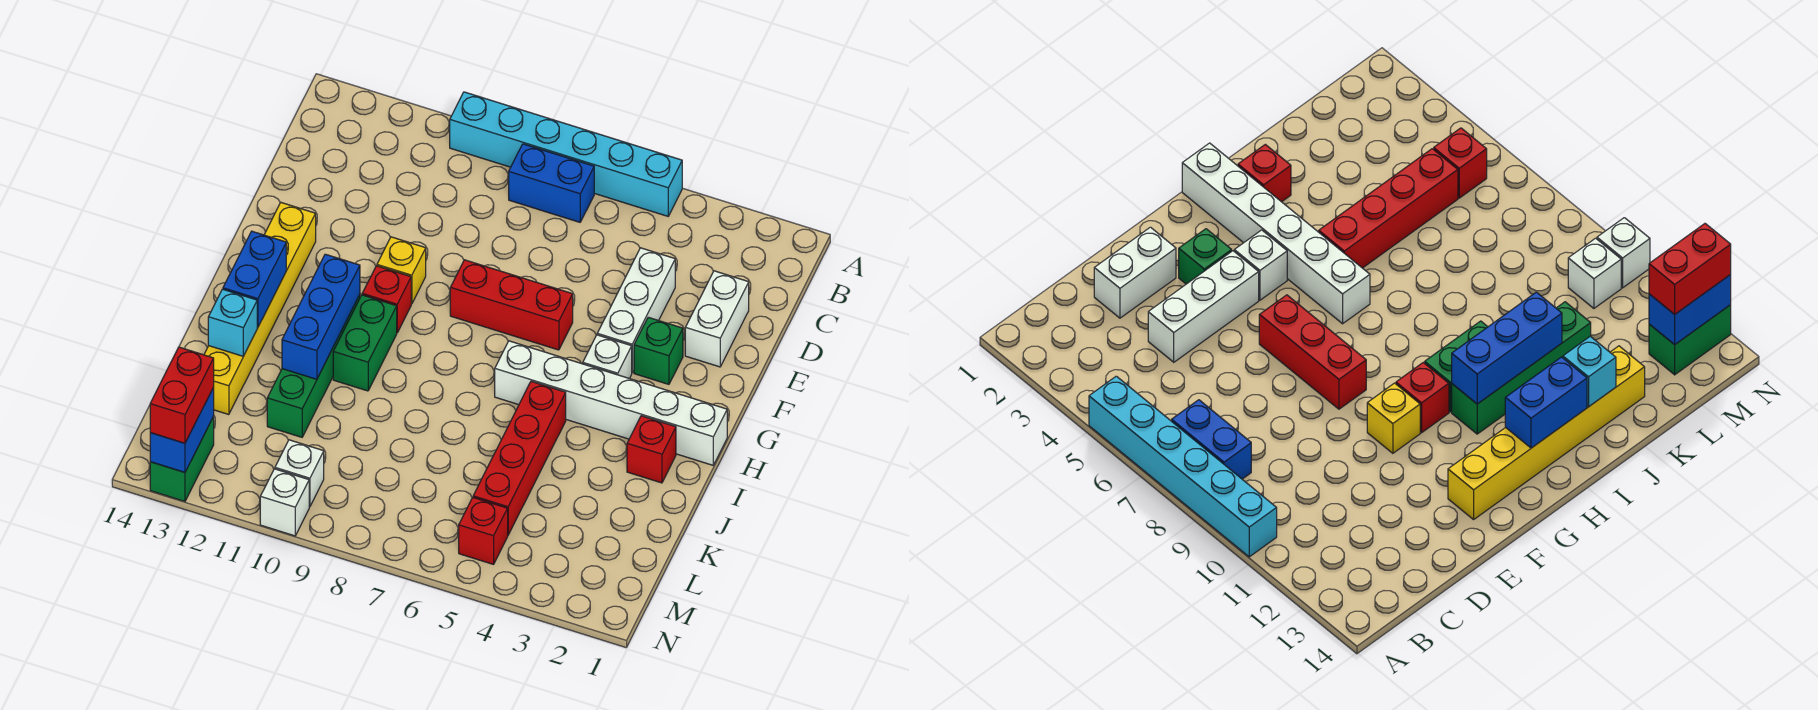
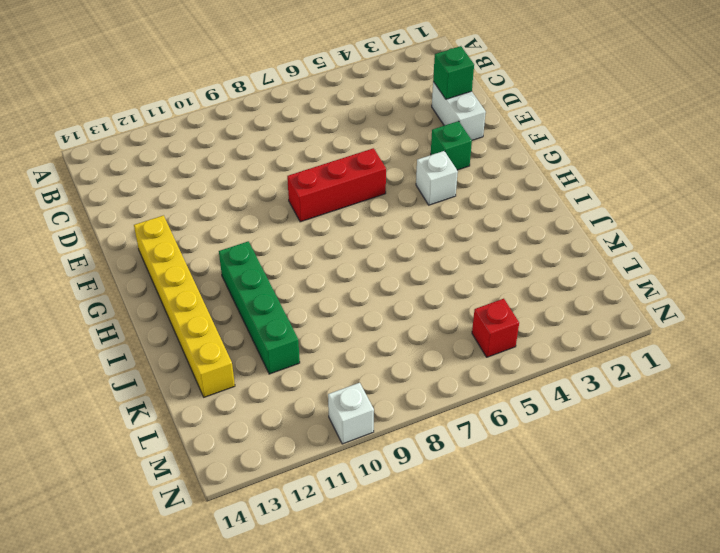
green 1x1 brick [433,46,474,99] -> none
none -> cyan 1x6 brick [450,92,682,216]
none -> blue 1x2 brick [509,144,594,222]
none -> white 1x3 brick [597,248,675,372]

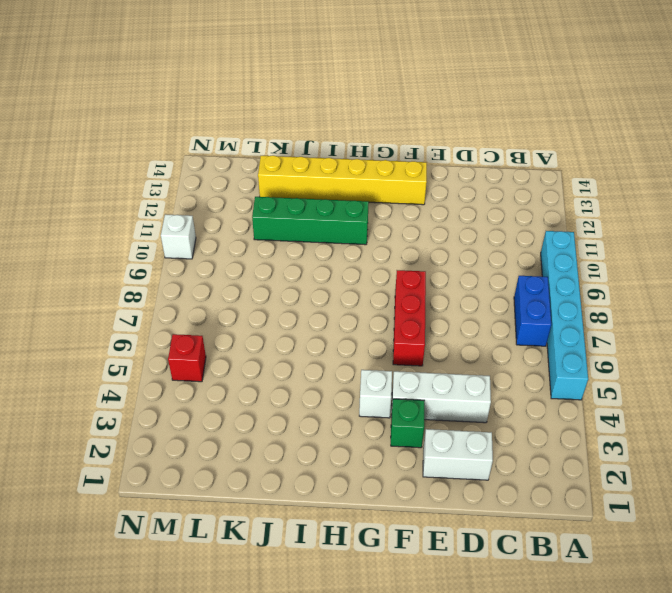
none -> yellow 1x1 brick [377,237,426,304]
none -> red 1x1 brick [362,266,411,333]
none -> white 1x6 brick [495,341,727,465]

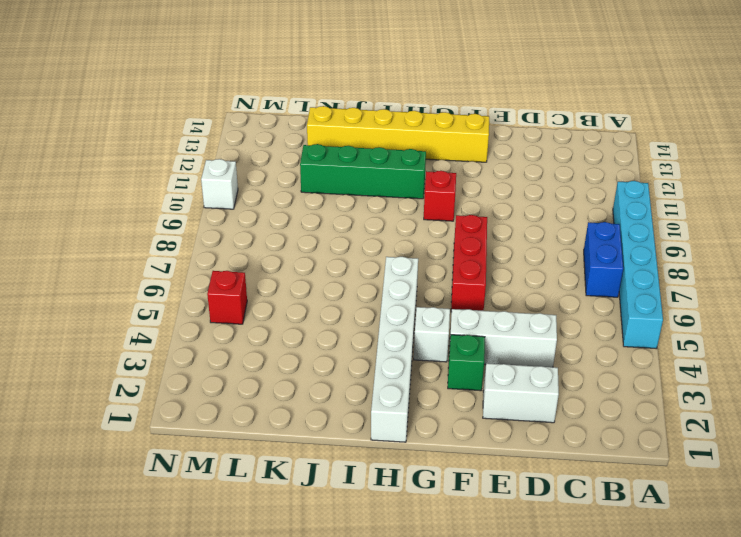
none -> yellow 1x1 brick [377,237,426,304]
none -> green 1x2 brick [333,295,397,391]
none -> red 1x1 brick [627,416,676,483]

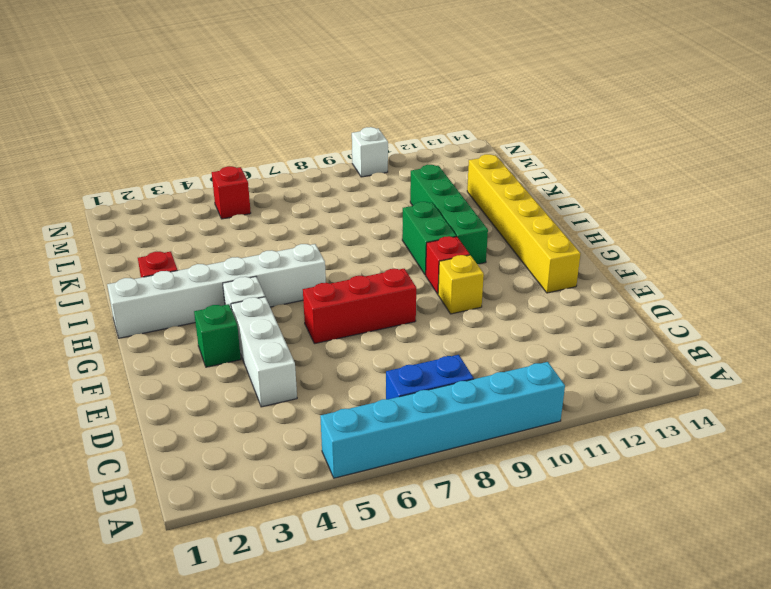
none -> white 1x2 brick [685,271,749,367]
none -> red 1x4 brick [473,381,566,535]
none -> white 1x1 brick [275,440,324,507]

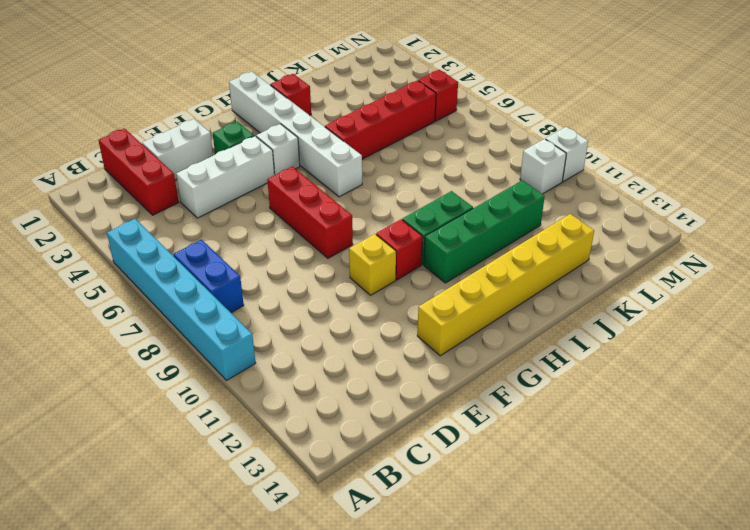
red 1x3 brick [98,128,179,215] -> none
none -> green 1x2 brick [150,417,214,501]
none -> blue 1x3 brick [282,254,360,379]
none -> blue 1x2 brick [223,231,286,327]

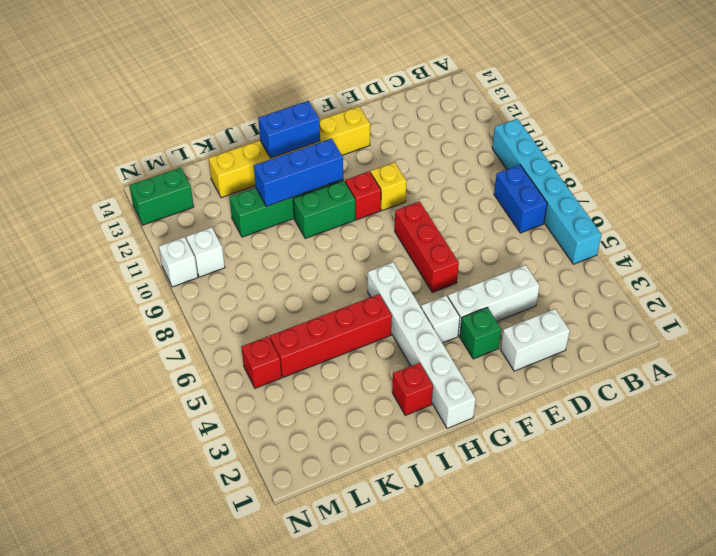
none -> cyan 1x1 brick [208,289,257,356]
none -> blue 1x2 brick [150,388,214,472]
none -> red 1x2 brick [150,347,214,443]

